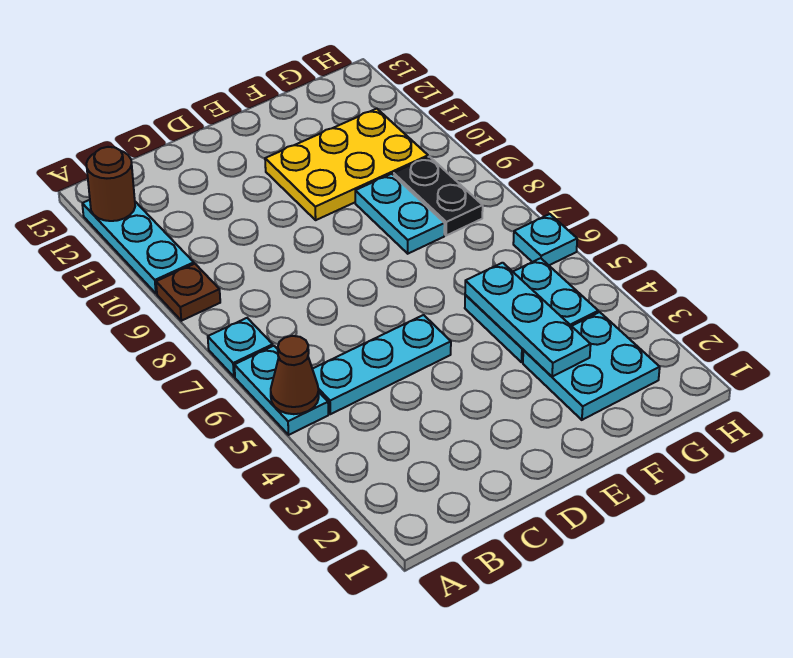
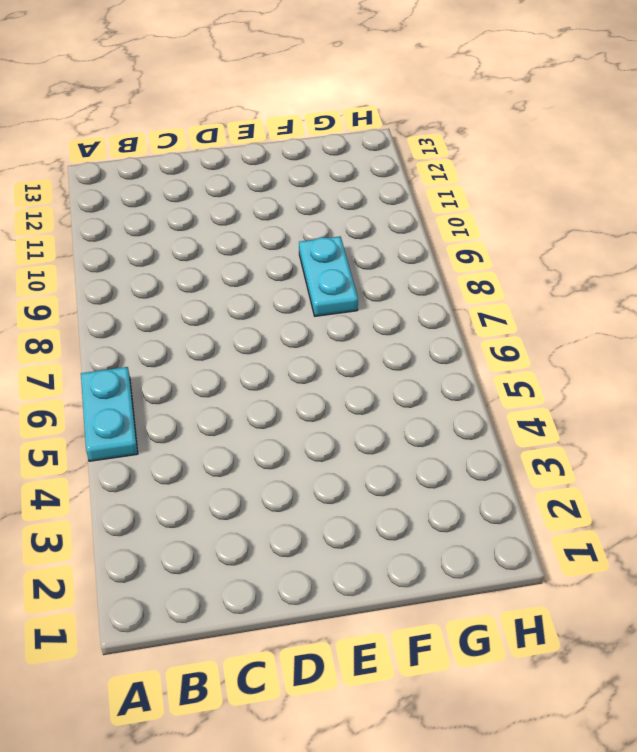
none -> cyan 1x1 plate [208,318,273,377]
none -> brown 1x1 plate [156,264,220,321]
none -> cyan 1x3 plate [82,200,194,294]

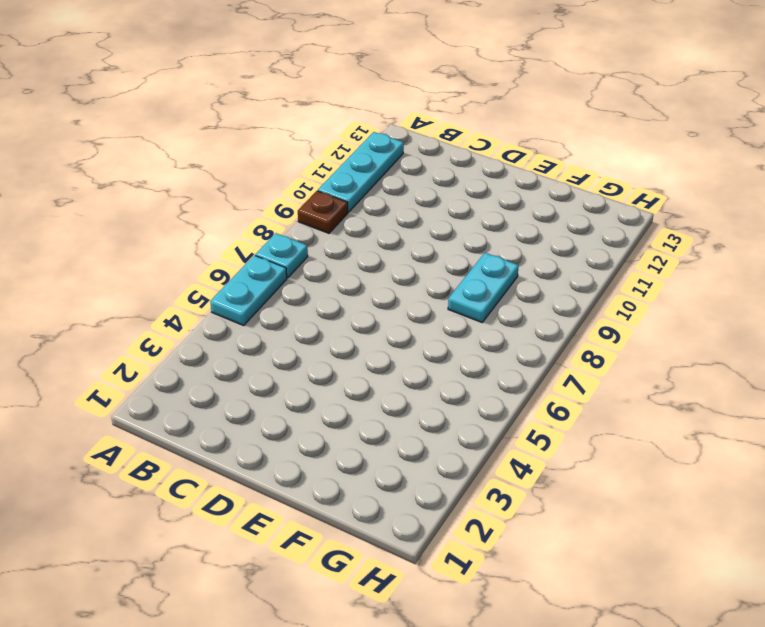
none -> cyan 1x3 plate [313,315,451,414]
none -> yellow 2x3 plate [265,109,428,220]
none -> cyan 2x2 plate [523,312,660,420]

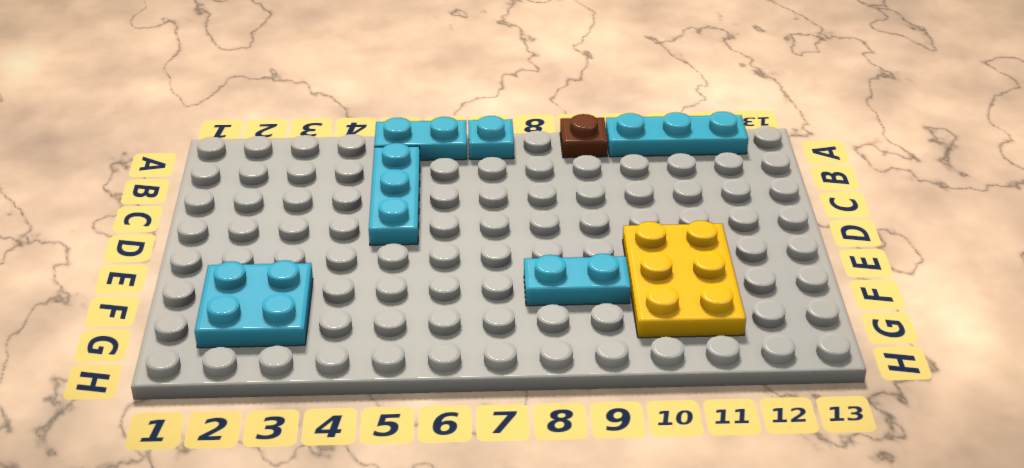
none -> cyan 2x2 plate [465,258,598,362]
none -> black 1x2 plate [394,156,483,235]
none -> cyan 1x1 plate [513,214,577,265]

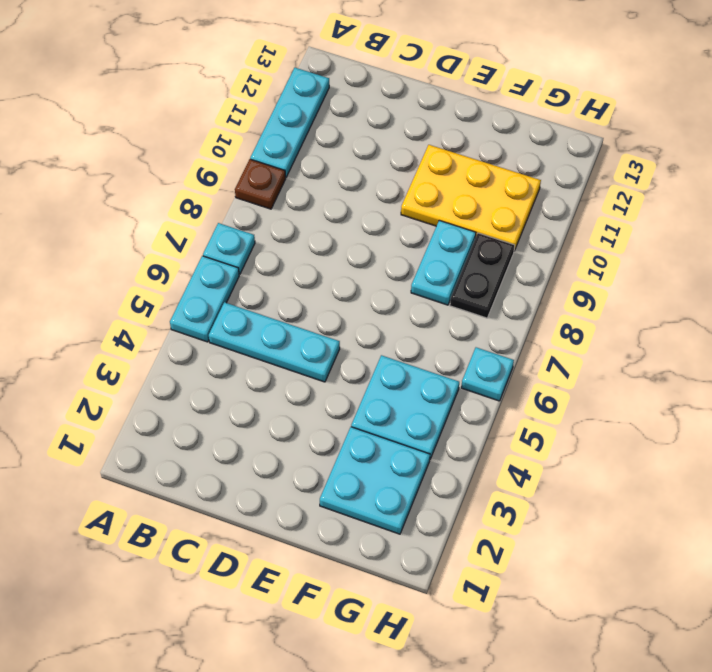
none -> brown 1x1 cone [271,336,319,414]
none -> brown 1x1 round brick [86,147,135,221]
none -> cyan 1x3 plate [465,263,591,377]

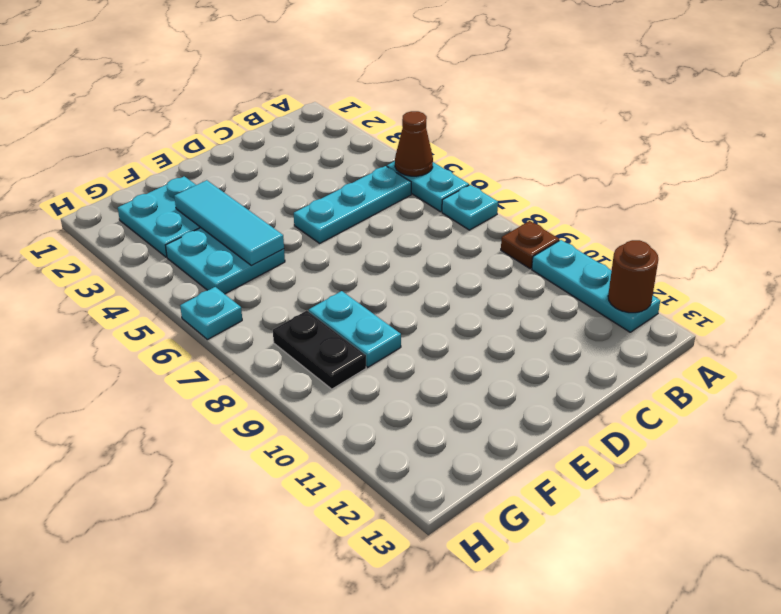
cyan 1x3 tile [174,180,284,266] -> cyan 1x3 plate [465,263,591,377]
none -> yellow 2x3 plate [265,109,428,220]

